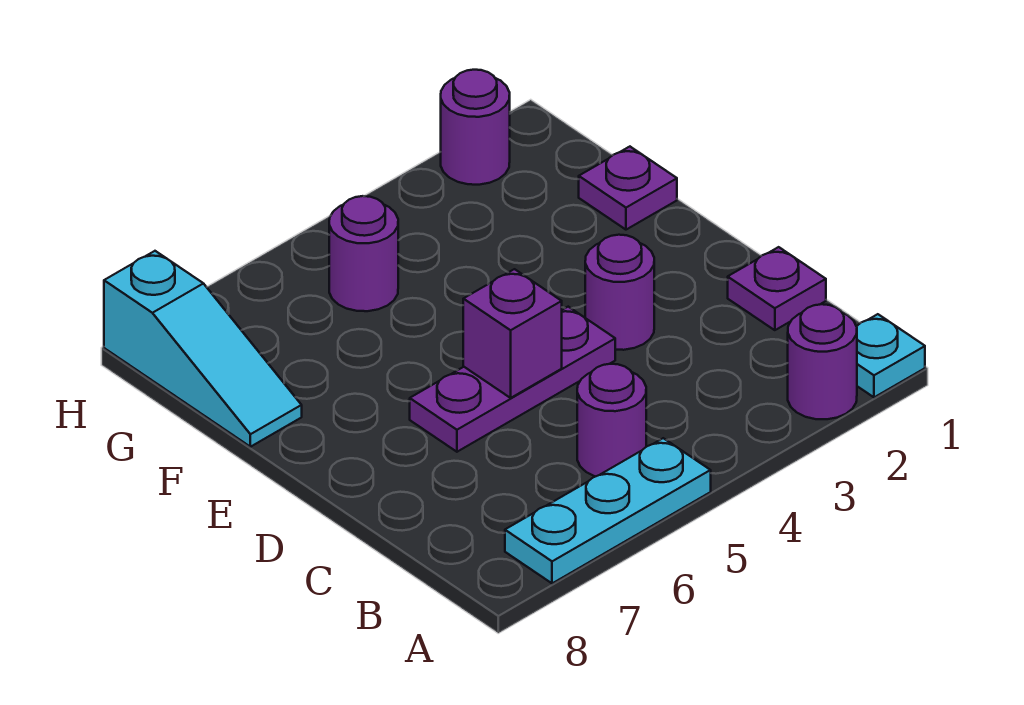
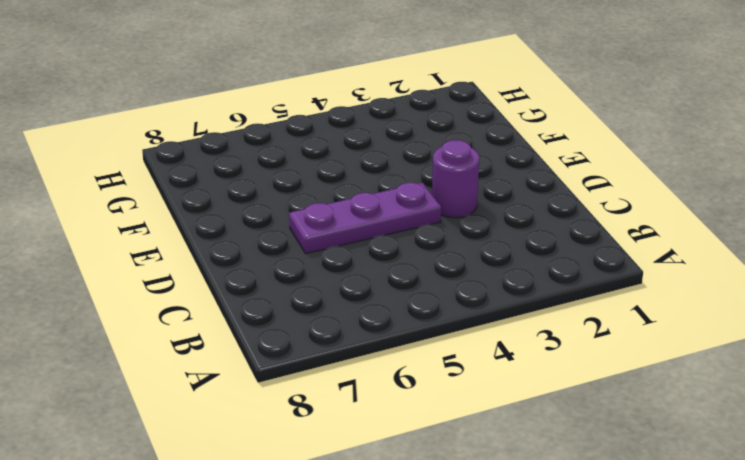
none -> cyan 1x1 plate [856,314,925,397]
none -> purple 1x1 round brick [788,304,857,419]
none -> cyan 1x3 plate [505,438,711,583]

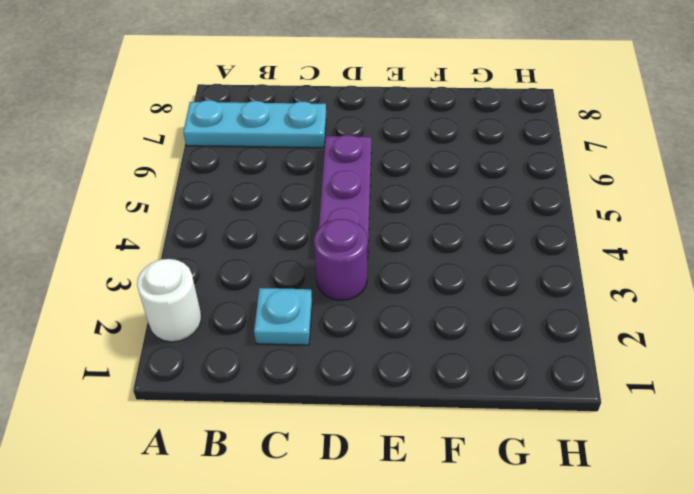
white 1x1 round brick [137,259,201,342] -> purple 1x1 round brick [788,304,857,419]
cyan 1x3 plate [183,100,326,148] -> cyan 1x3 plate turned to [505,438,711,583]
cyan 1x1 plate [254,288,312,345] -> cyan 1x1 plate moved to [856,314,925,397]
none -> purple 1x1 round brick [577,364,646,477]
none -> purple 1x1 plate [728,247,826,330]
none -> purple 1x1 plate [579,147,677,230]

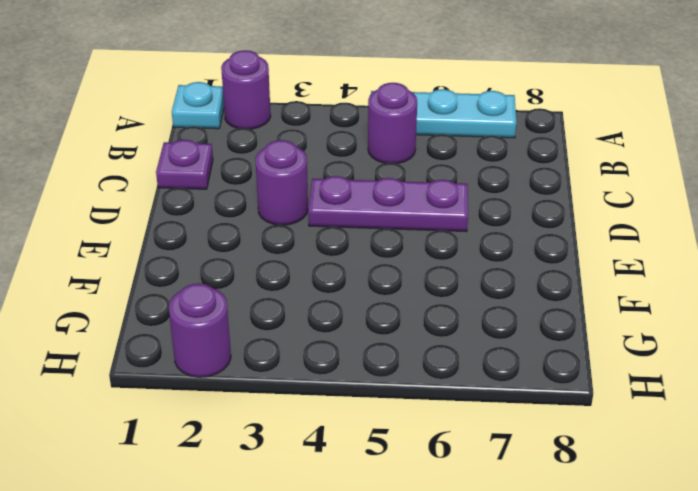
none -> purple 1x1 plate [579,147,677,230]
none -> cyan 1x3 slope [104,251,302,447]
none -> purple 1x1 round brick [329,196,398,311]

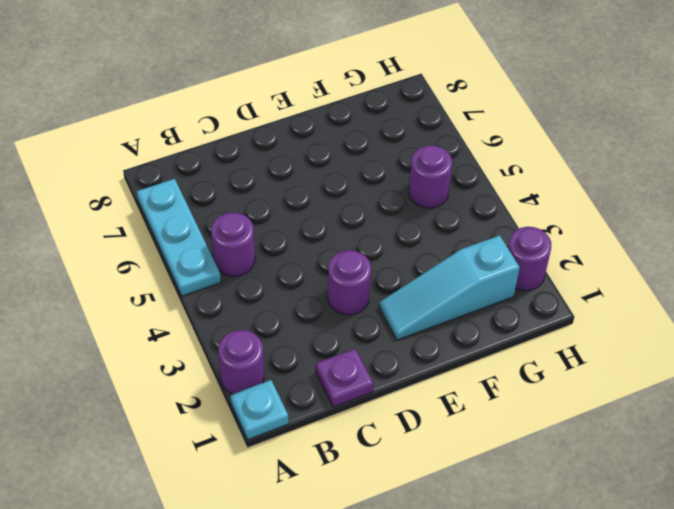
cyan 1x3 slope [379,236,520,340] -> cyan 1x3 slope moved to [104,251,302,447]
none -> purple 1x3 plate [410,307,615,452]
none -> purple 1x1 plate [579,147,677,230]
none -> purple 1x1 brick [463,269,562,398]

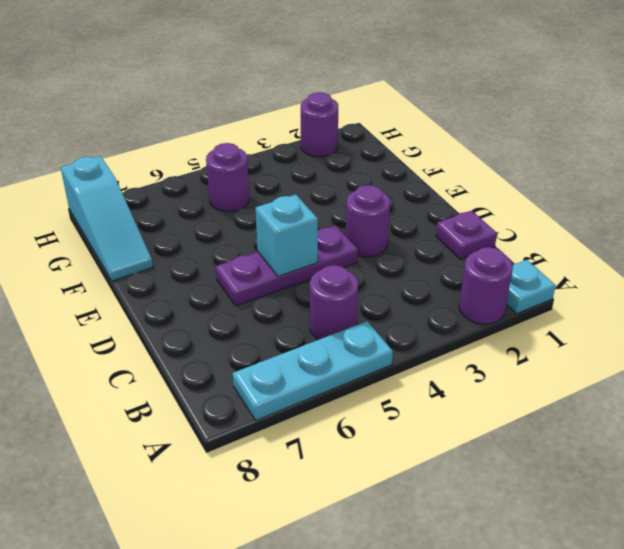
cyan 1x1 brick [256,195,318,277] -> purple 1x1 brick [463,269,562,398]
none -> purple 1x1 plate [579,147,677,230]

